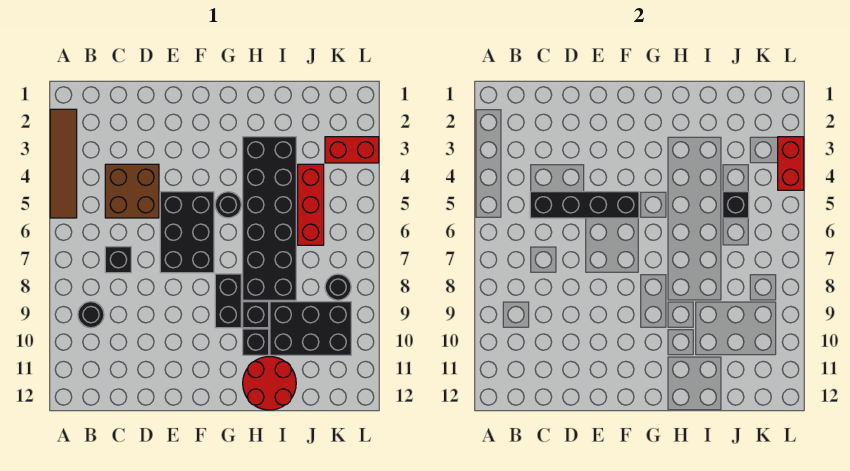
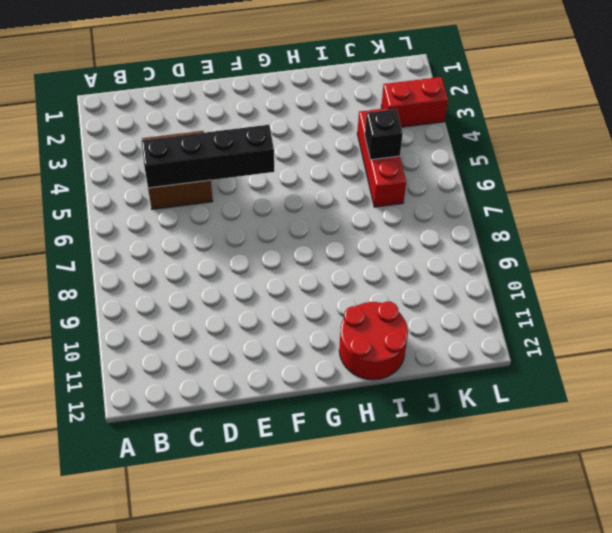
none -> brown 1x4 tile [50,109,77,218]
none -> black 1x1 round brick [78,302,104,328]
none -> black 1x1 brick [105,247,131,273]

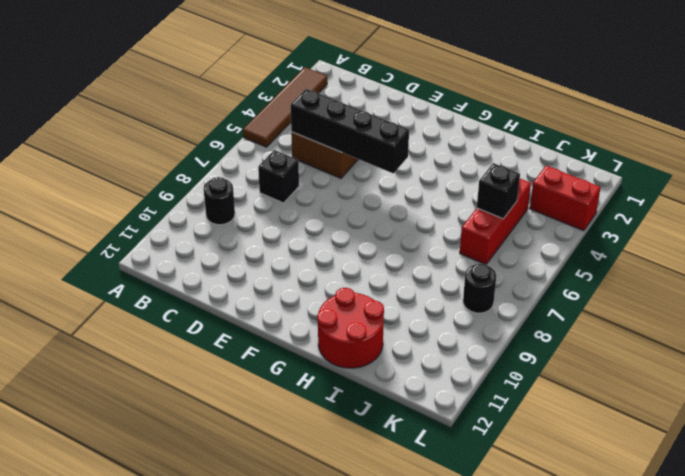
none -> black 2x3 brick [160,192,214,273]
none -> black 1x1 round brick [215,192,241,218]
none -> black 1x2 brick [215,274,241,328]

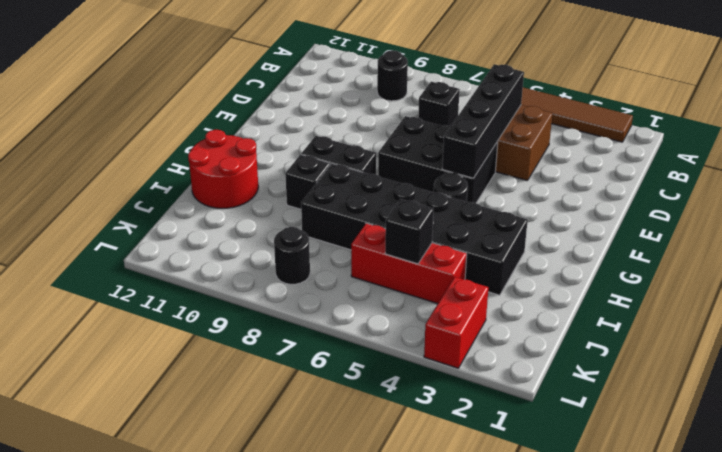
none -> black 1x1 brick [243,329,269,355]
none -> black 2x3 brick [270,302,351,355]
none -> red 1x2 brick [778,137,804,190]

